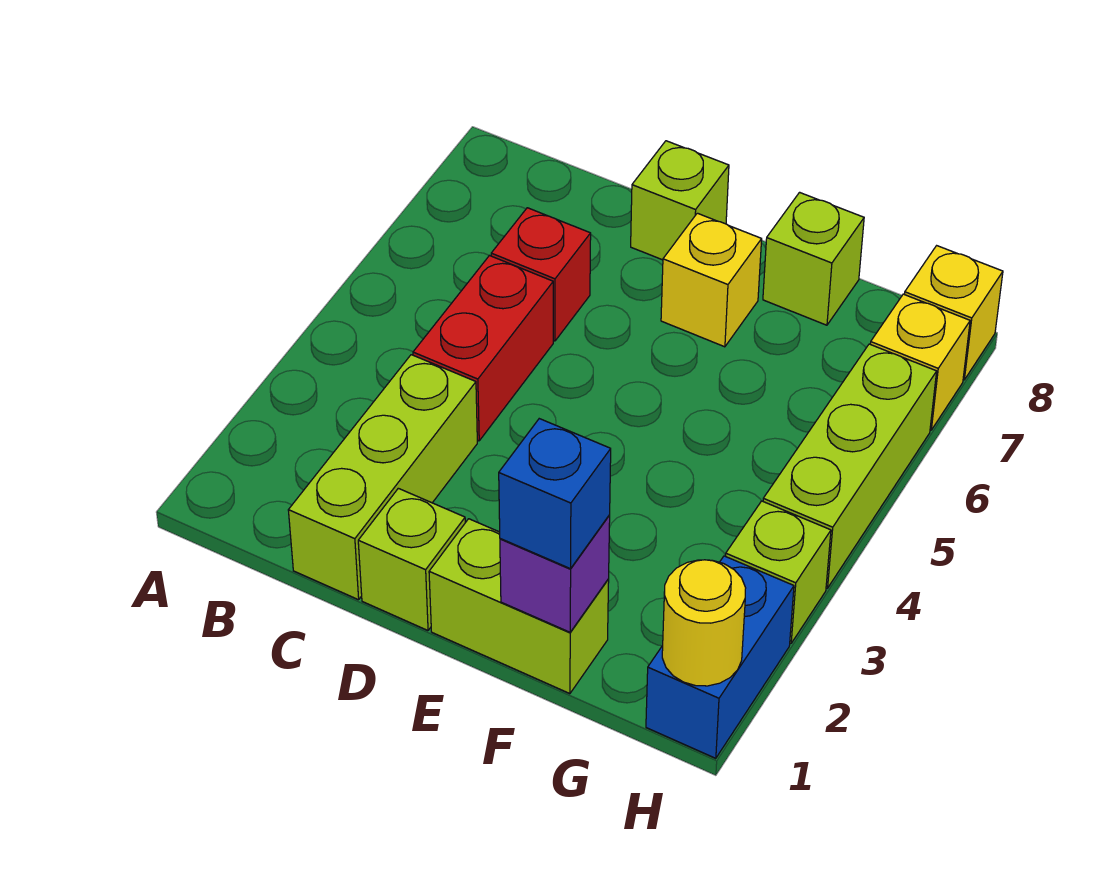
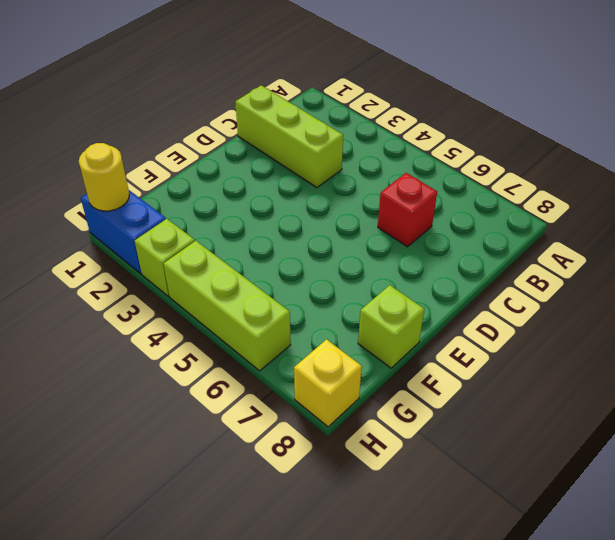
none -> red 1x2 brick [413,255,553,441]
none -> lime 1x1 brick [358,488,465,630]
none -> lime 1x1 brick [631,141,729,260]

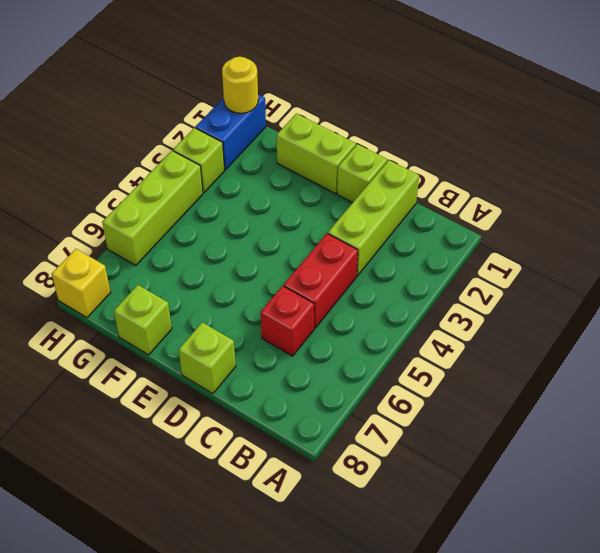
none -> yellow 1x1 brick [661,213,762,347]
none -> yellow 1x1 brick [870,294,970,430]
none -> purple 1x1 brick [500,515,610,632]

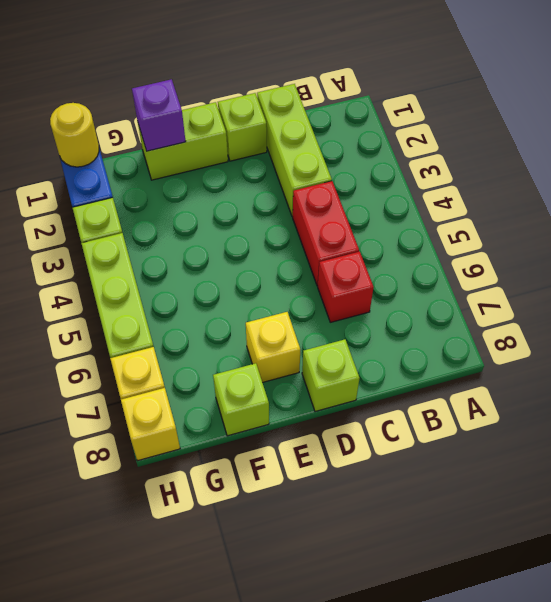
none -> blue 1x1 brick [499,419,611,569]

